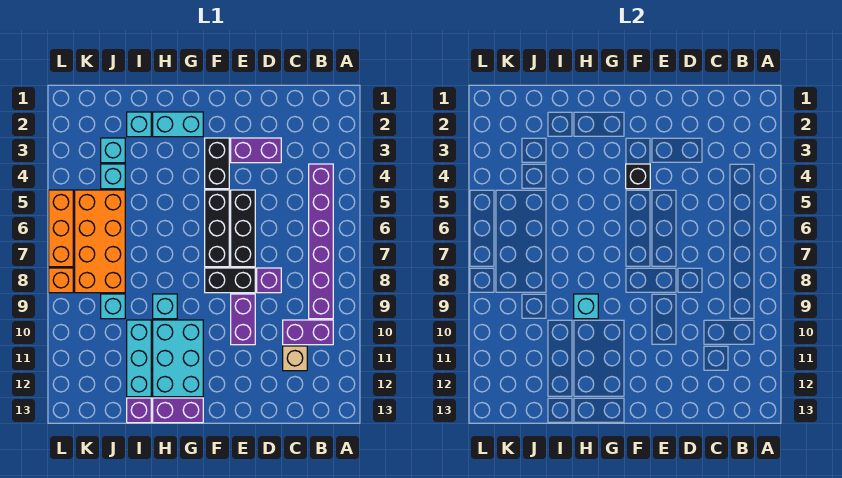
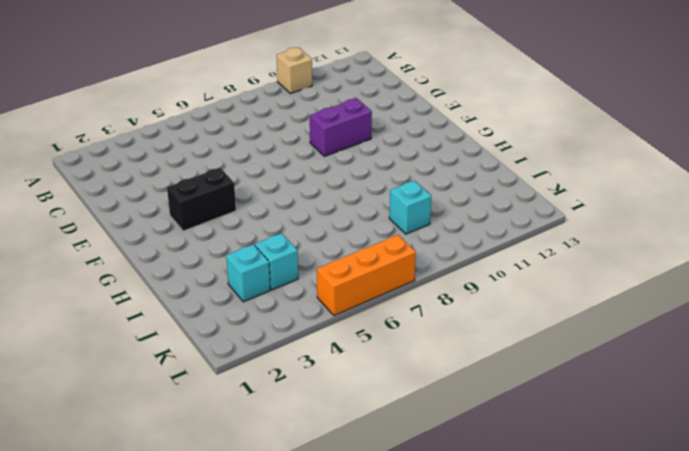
tan 1x1 brick [276,47,312,94] -> tan 1x1 brick moved to [283,346,307,371]
none -> purple 1x6 brick [309,164,333,319]
none -> purple 1x2 brick [283,320,333,345]
none -> purple 1x2 brick [231,138,281,163]

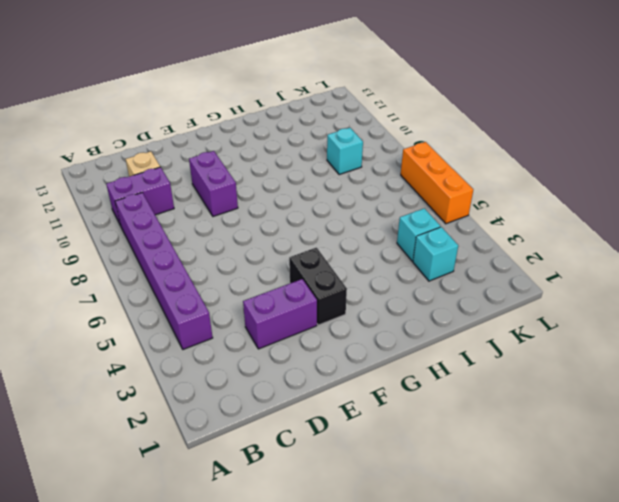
none -> purple 1x1 brick [257,268,281,293]
none -> black 1x3 brick [231,190,255,267]
none -> black 1x2 brick [205,268,255,293]

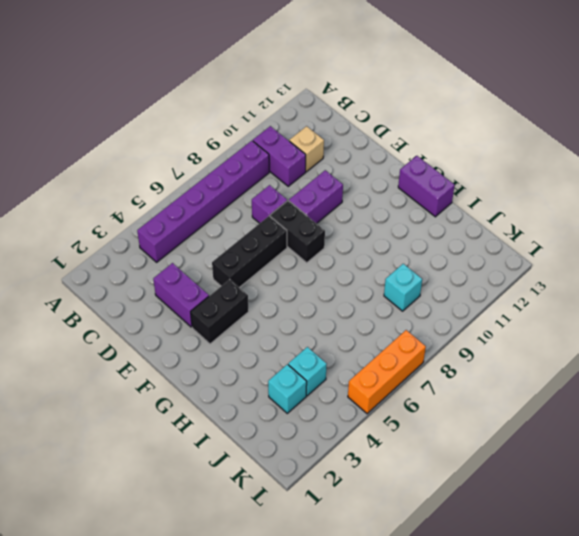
none -> black 1x3 brick [205,190,229,267]
none -> cyan 1x2 brick [153,112,203,137]
none -> cyan 2x3 brick [153,320,203,397]

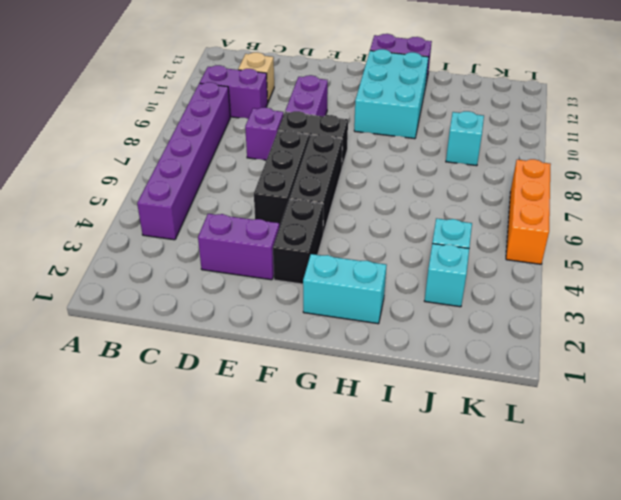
none -> cyan 1x1 brick [153,294,177,319]
none -> cyan 1x1 brick [127,112,151,137]
none -> cyan 1x3 brick [127,320,151,397]

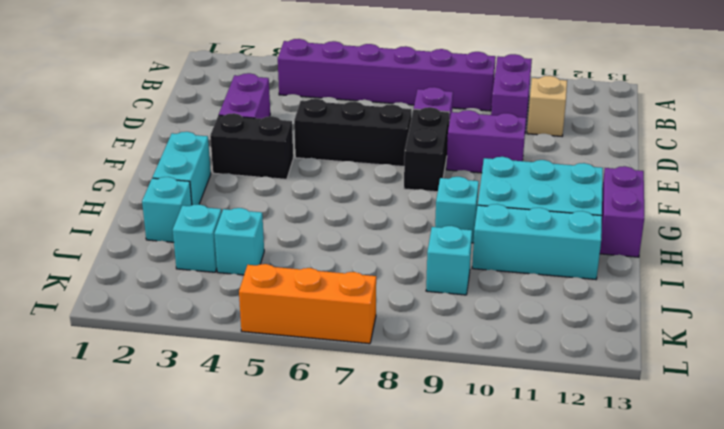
none -> black 1x3 brick [205,190,229,267]
none -> purple 1x1 brick [127,398,151,423]
none -> orange 2x4 brick [75,190,125,293]

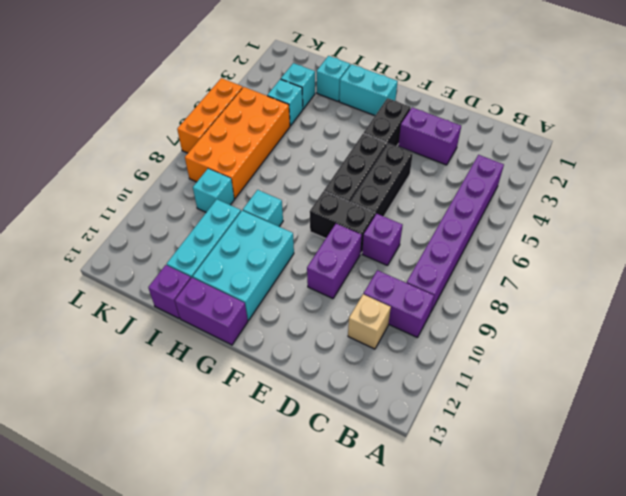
none -> orange 1x1 brick [49,268,73,293]
none -> black 1x1 brick [626,164,650,189]
none -> cyan 1x1 brick [574,294,598,319]

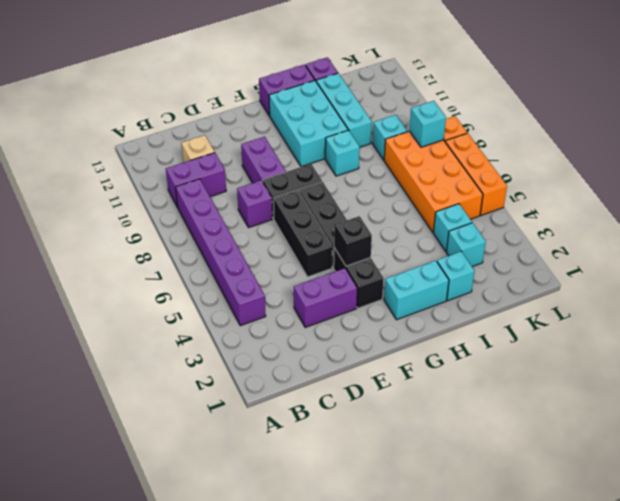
cyan 1x1 brick [409,101,446,147] -> cyan 1x1 brick moved to [574,294,598,319]

